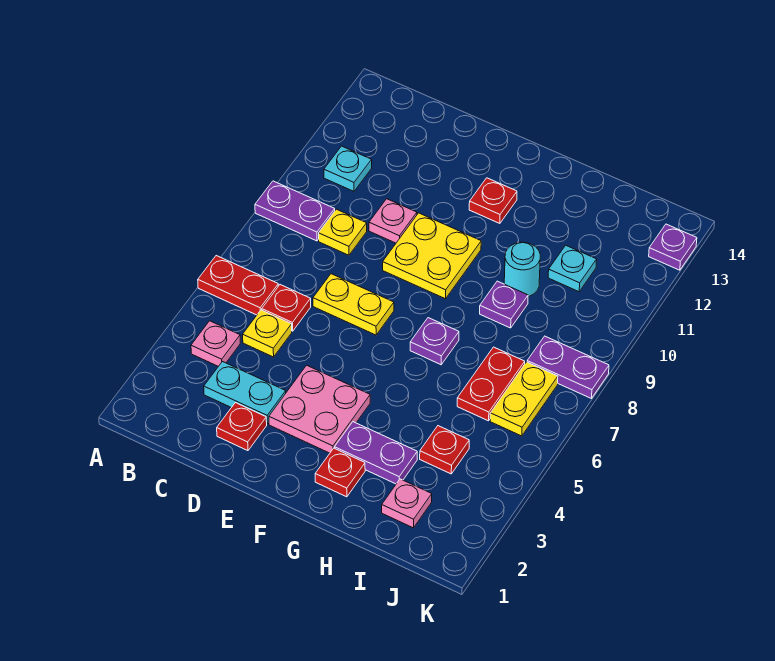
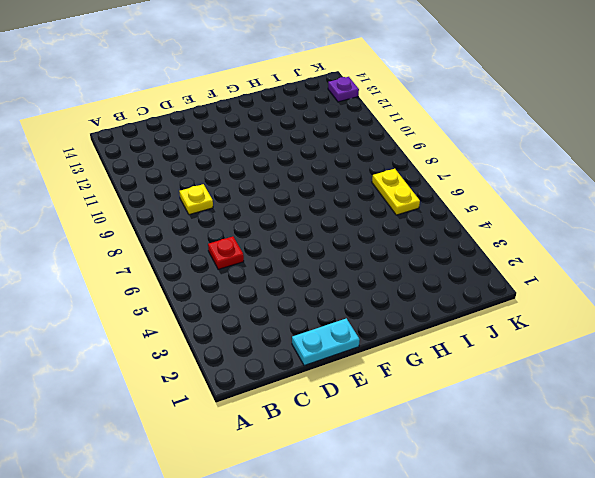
cyan 1x2 plate [292,318,360,366] -> cyan 1x2 plate moved to [204,362,286,424]
none -> red 1x2 plate [198,256,278,315]
none -> purple 1x2 plate [255,181,335,241]
none -> pink 1x1 plate [191,321,240,366]

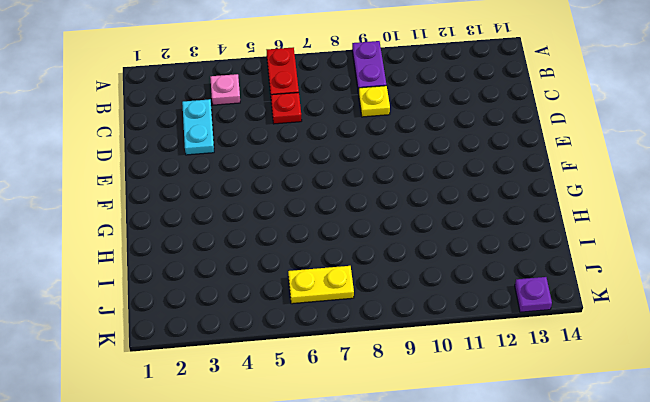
none -> cyan 1x1 plate [324,146,372,191]
none -> yellow 1x1 plate [243,310,292,357]
none -> red 1x1 plate [217,403,267,451]

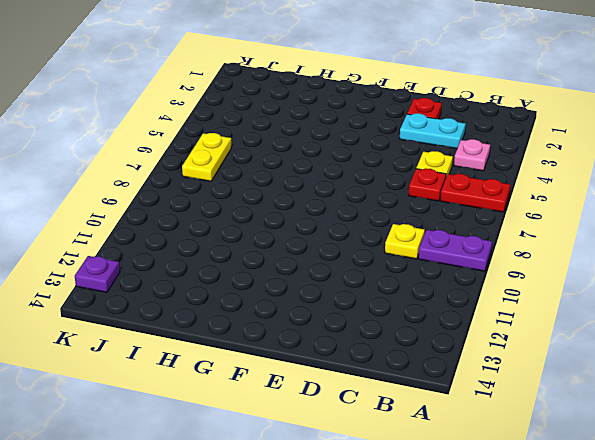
none -> cyan 1x1 plate [324,146,372,191]
none -> yellow 1x2 plate [313,274,394,335]
none -> pink 1x1 plate [369,199,417,243]

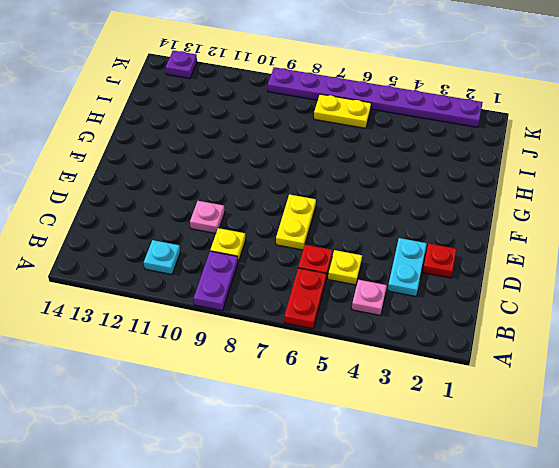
purple 1x8 plate [268,67,483,127] -> purple 1x2 plate [527,336,609,399]
none -> pink 2x2 plate [269,365,370,453]
none -> yellow 2x2 plate [383,213,481,299]
none -> red 1x1 plate [469,178,517,223]

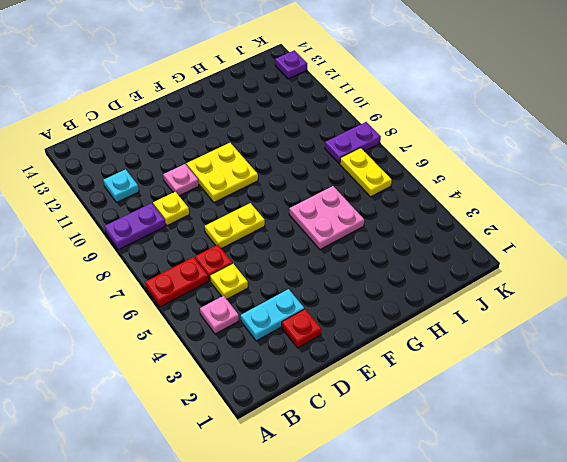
pink 2x2 plate [289,186,364,249] -> pink 2x2 plate moved to [269,365,370,453]
none -> red 1x1 plate [469,178,517,223]
none -> red 1x1 plate [315,448,365,497]
none -> purple 1x2 plate [335,422,417,484]

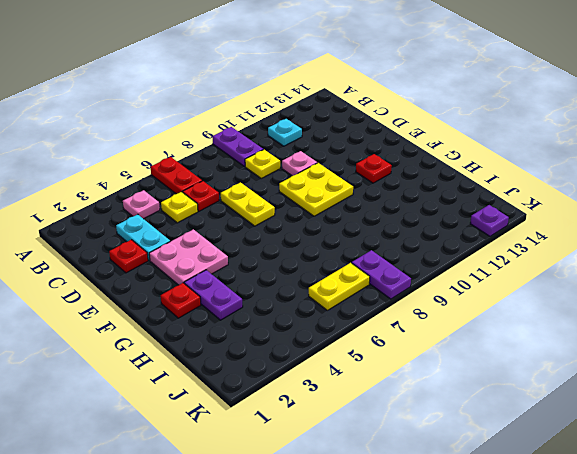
none -> purple 1x1 plate [410,318,459,365]
none -> purple 1x1 plate [480,281,528,328]
none -> cyan 1x1 round brick [504,242,540,297]

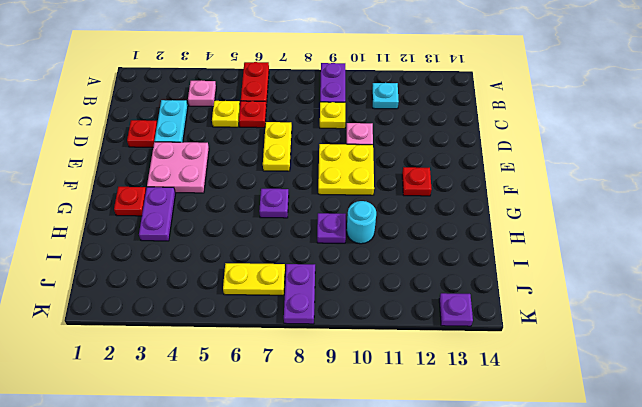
none -> pink 1x1 plate [382,479,432,528]
none -> red 1x1 plate [420,426,469,474]
none -> red 1x2 plate [457,347,525,421]

